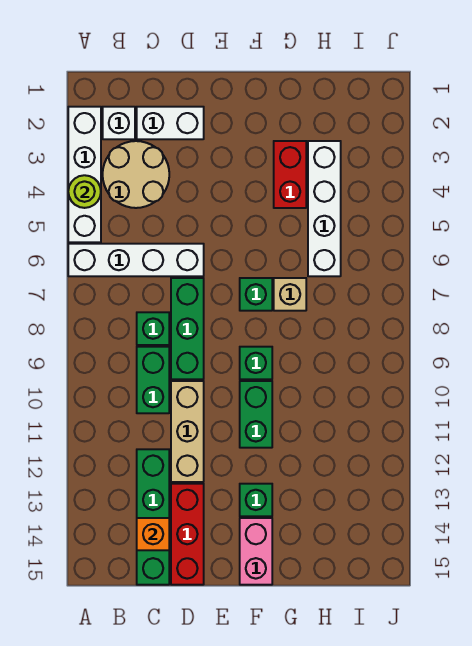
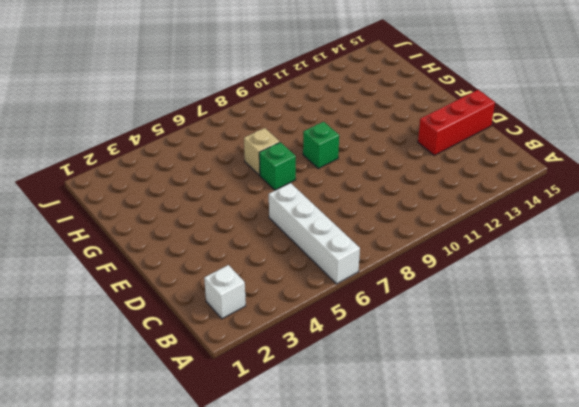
none -> white 1x4 brick [68,107,101,242]
none -> tan 2x2 round brick [103,141,169,208]
none -> white 1x2 brick [137,107,204,139]

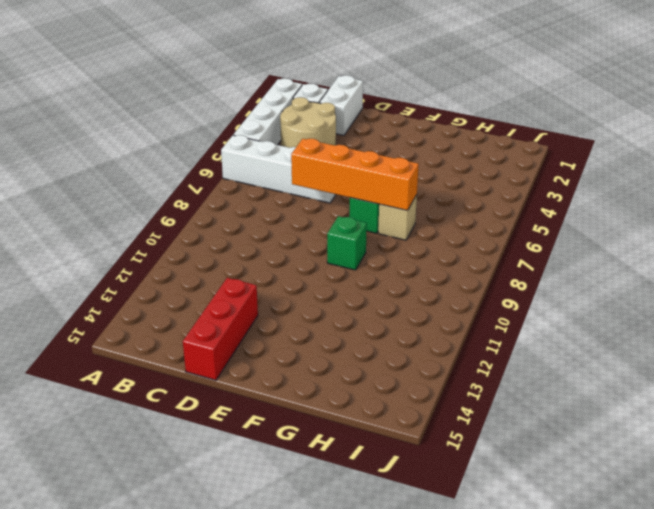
white 1x2 brick [319,75,363,135] -> white 1x2 brick turned to [137,107,204,139]
orange 1x4 brick [291,139,419,210] -> none
none -> green 1x1 brick [137,312,169,345]
none -> green 1x2 brick [137,347,169,413]
none -> green 1x4 brick [137,449,169,585]

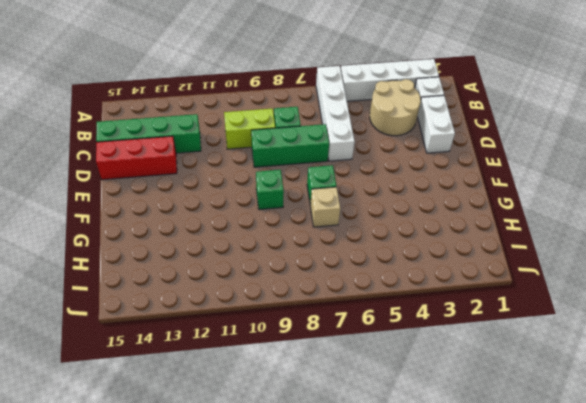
lime 1x2 brick [224,108,275,149] -> green 1x2 brick [137,347,169,413]
none -> tan 1x3 brick [171,381,204,482]
none -> green 1x2 brick [240,381,272,448]
none -> green 1x1 brick [240,484,272,516]

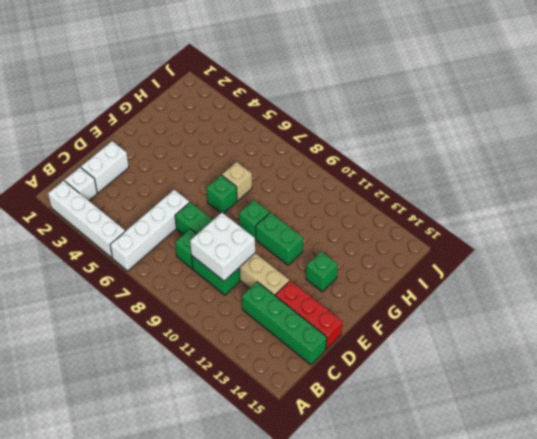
white 2x2 brick [190,213,255,281] -> none
none -> tan 2x2 round brick [103,141,169,208]
none -> pink 1x2 brick [240,518,272,585]
none -> red 1x2 brick [274,141,306,208]

